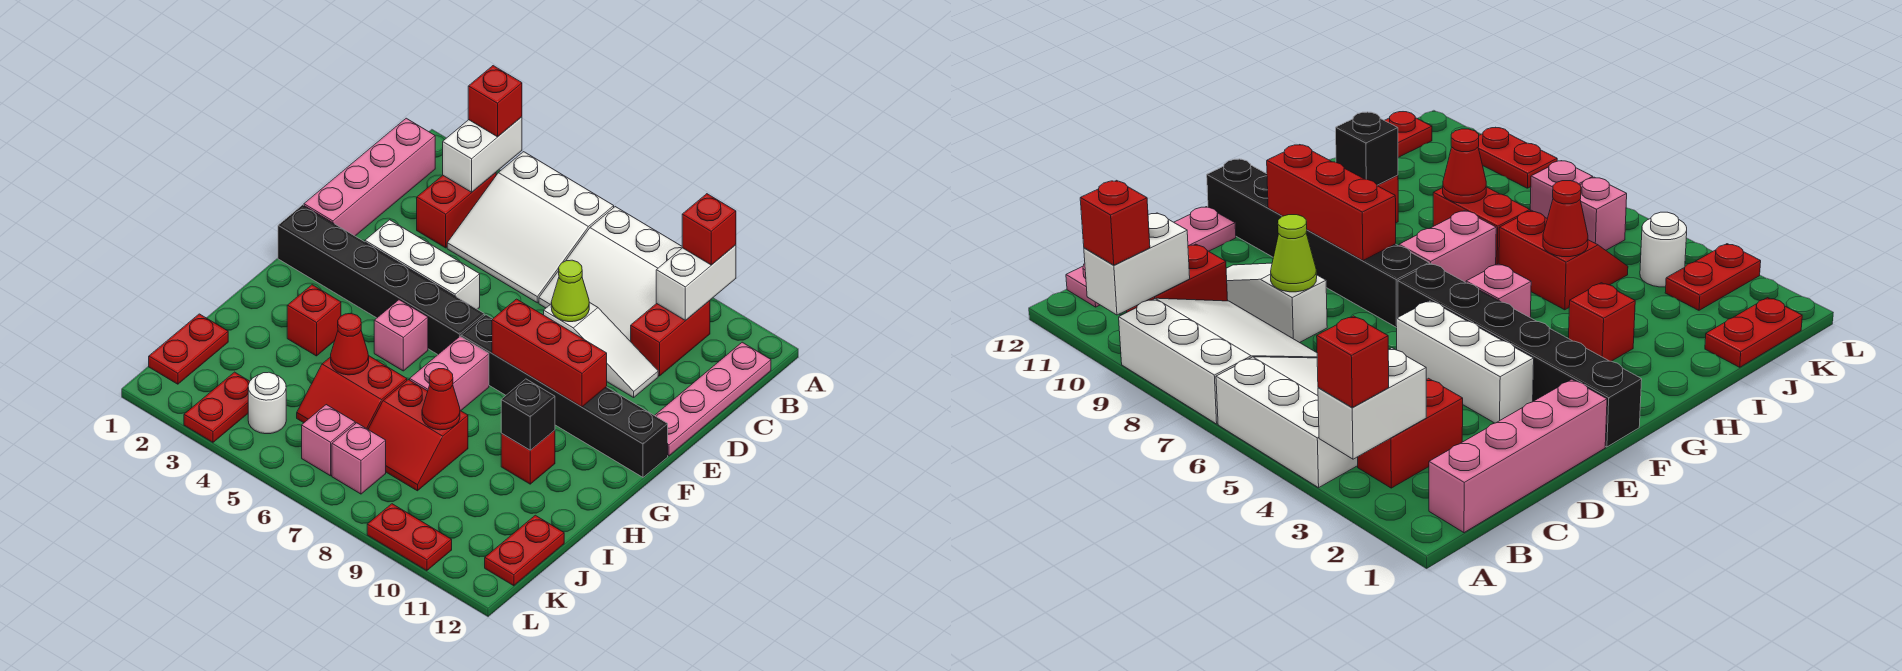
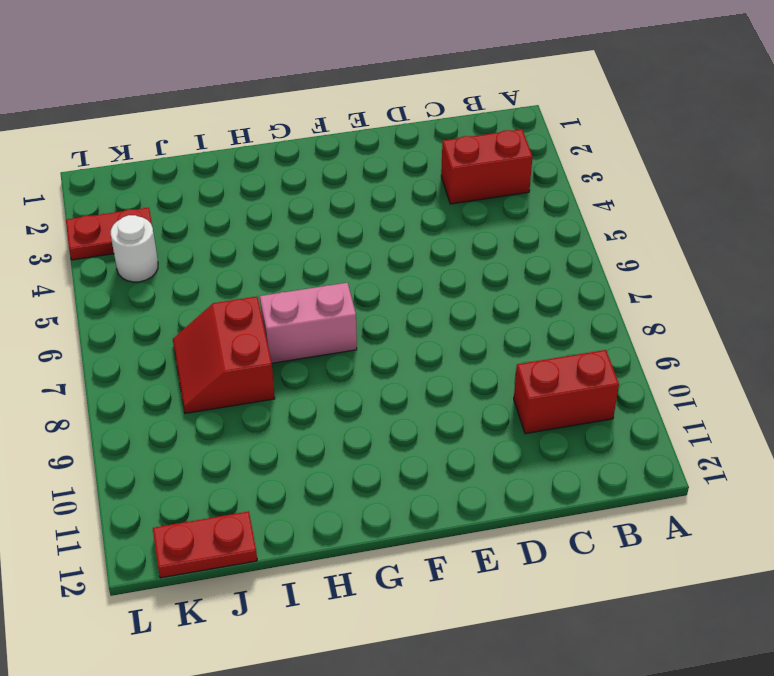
none -> white 3x3 slope [447,152,614,303]
none -> white 3x3 slope [539,207,682,342]
none -> pink 1x4 brick [304,118,435,236]
none -> pink 1x4 plate [655,342,771,456]

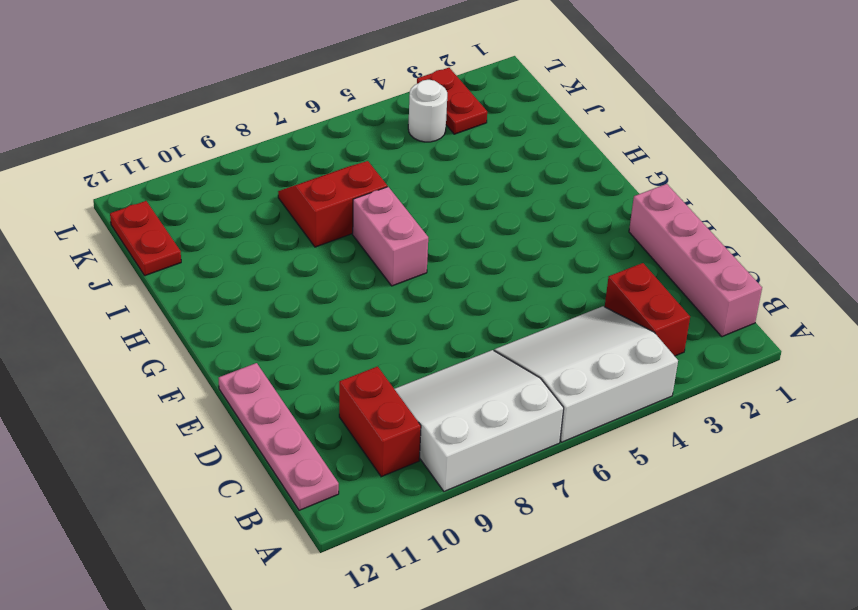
none -> white 1x3 slope [544,302,658,397]
none -> white 1x3 brick [365,220,480,309]
none -> black 1x6 brick [278,205,484,354]
none -> black 1x6 brick [461,315,668,477]

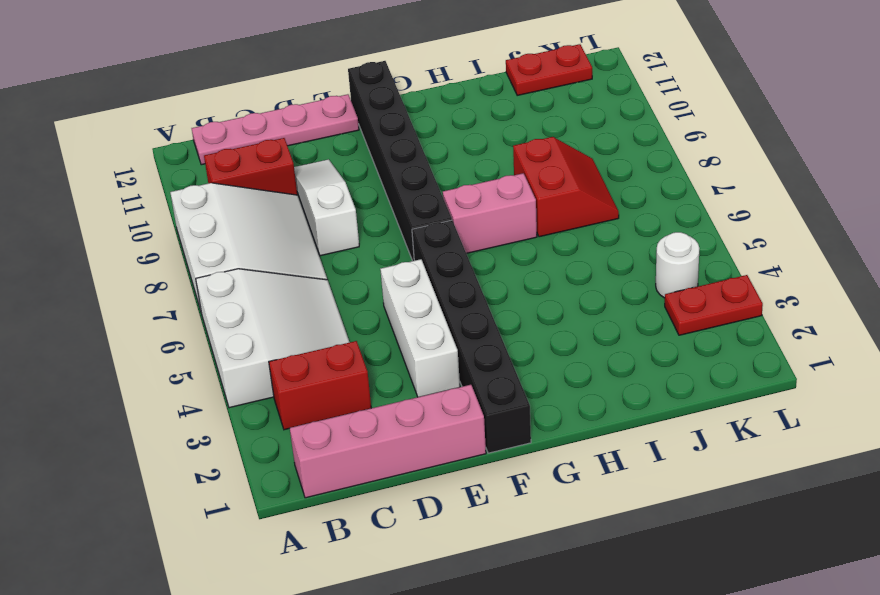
none -> pink 1x1 brick [374,300,428,371]
none -> red 1x1 brick [287,285,341,356]
none -> red 1x1 brick [501,430,555,484]
none -> red 2x2 slope [297,356,407,429]

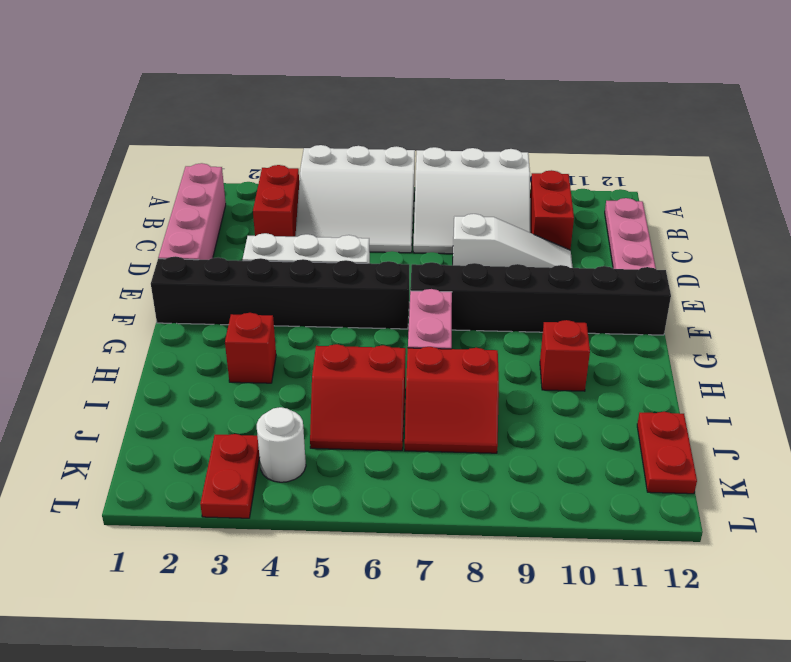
none -> pink 1x1 brick [374,300,428,371]
none -> red 1x2 plate [149,314,228,384]
none -> pink 1x1 brick [302,405,355,476]
none -> pink 1x1 brick [332,423,386,494]

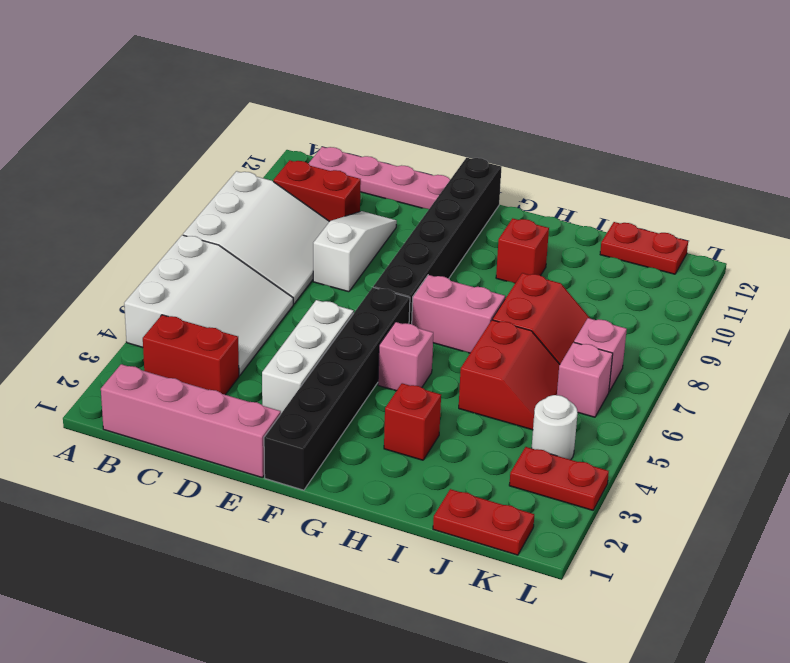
none -> red 1x2 plate [367,504,452,571]
none -> white 1x2 brick [443,117,522,192]
none -> white 1x2 brick [656,245,736,320]
none -> lime 1x1 cone [551,260,589,322]

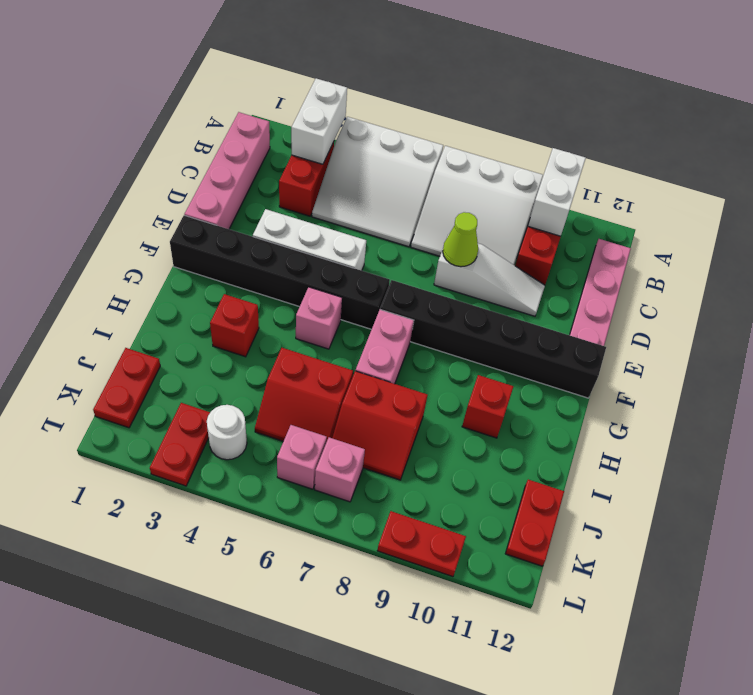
none -> red 1x3 brick [492,299,607,407]
none -> black 1x1 brick [501,379,555,450]
none -> red 1x1 cone [331,314,369,375]
none -> red 1x1 cone [422,369,460,430]

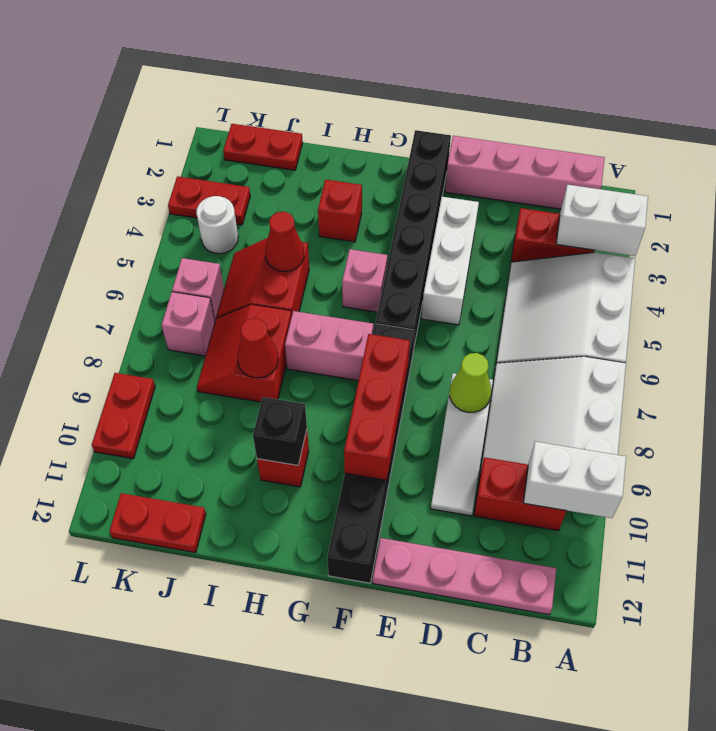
none -> red 1x1 brick [468,66,522,137]
none -> red 1x1 brick [682,194,736,265]

